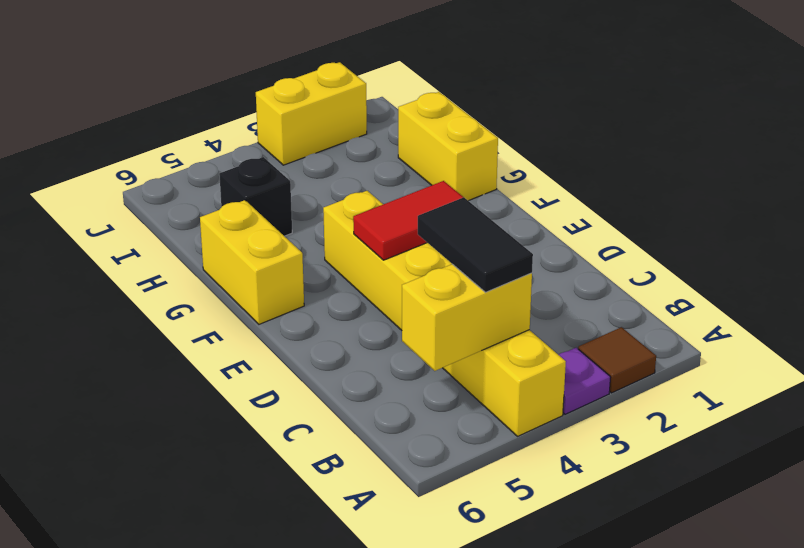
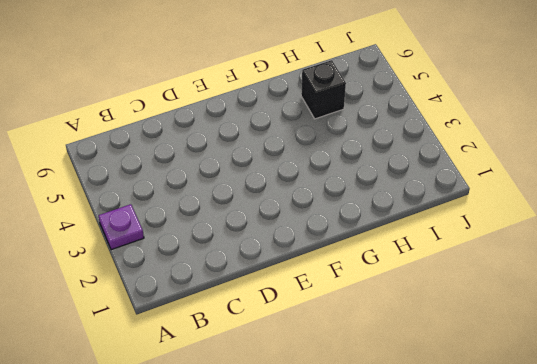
none -> brown 1x1 tile [578,327,656,393]
none -> yellow 1x6 brick [323,191,566,436]

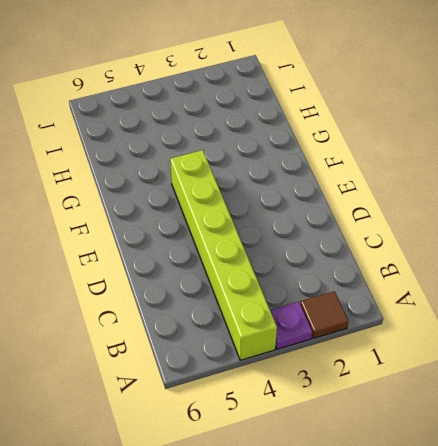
lime 1x6 brick [170,150,277,360] -> yellow 1x6 brick [323,191,566,436]
none -> yellow 1x2 brick [200,200,304,324]
none -> yellow 1x2 brick [398,92,498,201]

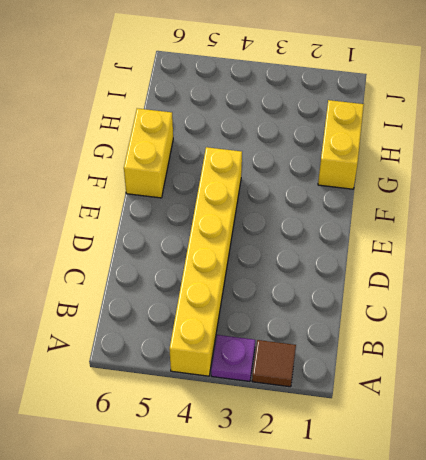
none -> black 1x1 brick [219,157,292,236]
none -> yellow 1x2 brick [256,62,367,165]

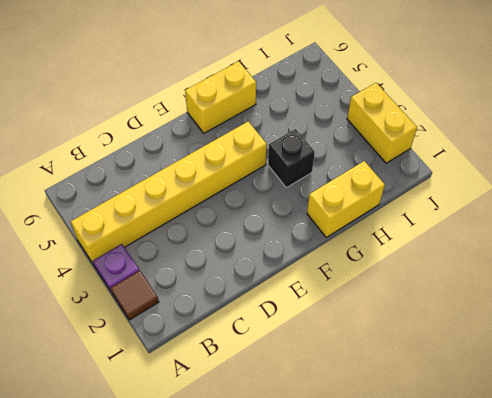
black 1x1 brick [268,129,315,188] -> black 1x1 brick moved to [219,157,292,236]
none -> yellow 1x2 brick [402,264,532,371]
none -> red 1x2 tile [353,181,463,260]

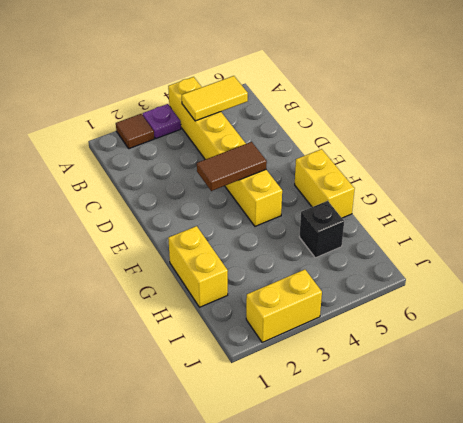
yellow 1x2 tile [182,76,248,121] -> yellow 1x2 brick [402,264,532,371]
brown 1x2 tile [197,142,267,191] -> red 1x2 tile [353,181,463,260]
none -> black 1x2 tile [418,197,533,292]

